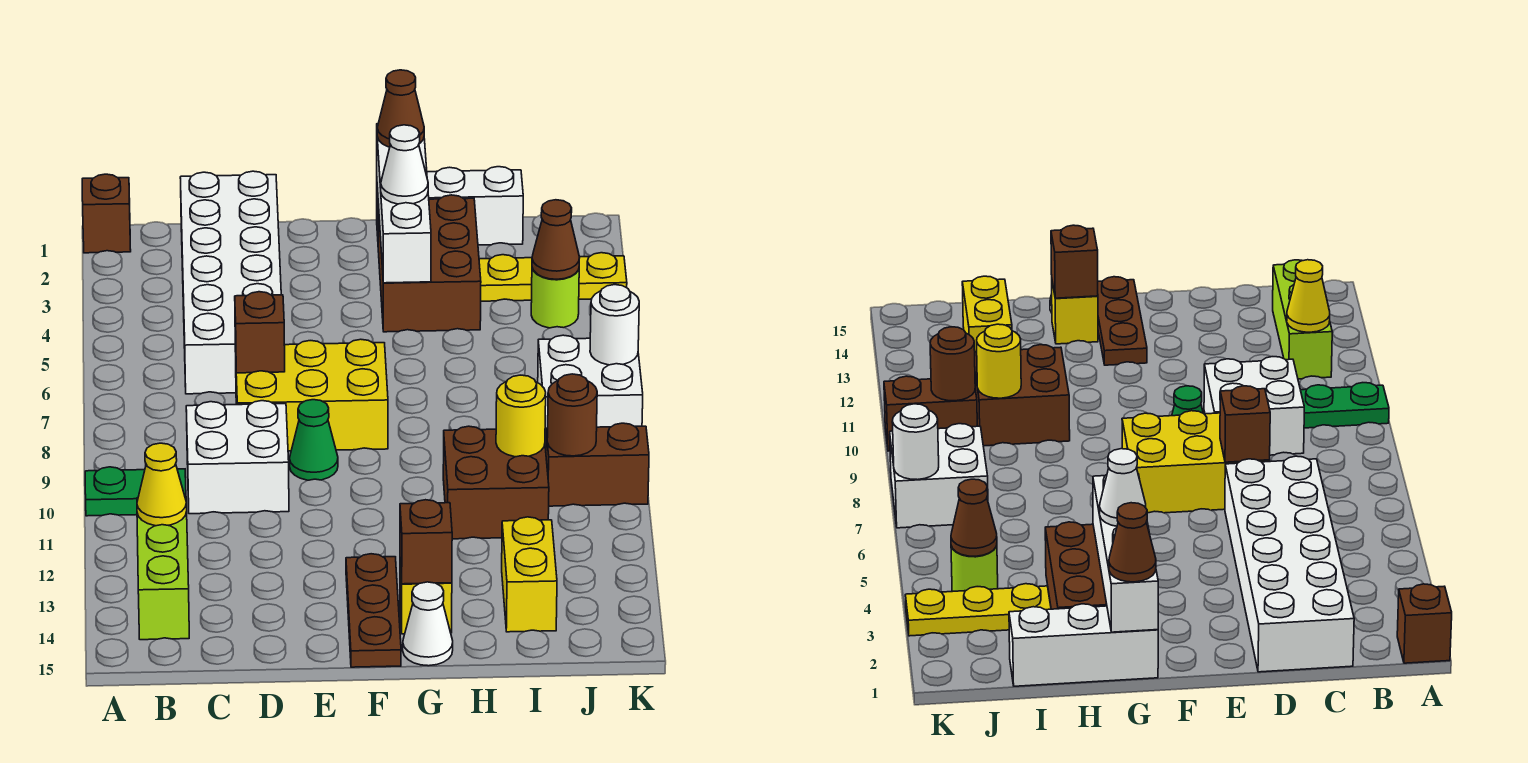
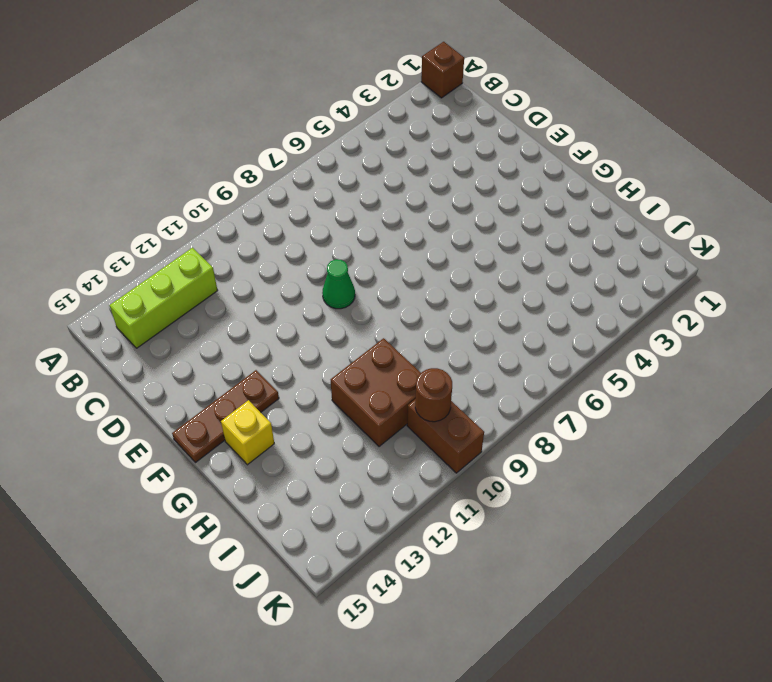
none -> green 1x2 plate [85,467,186,516]
none -> white 2x6 brick [180,171,281,394]
none -> white 2x2 brick [186,401,289,514]

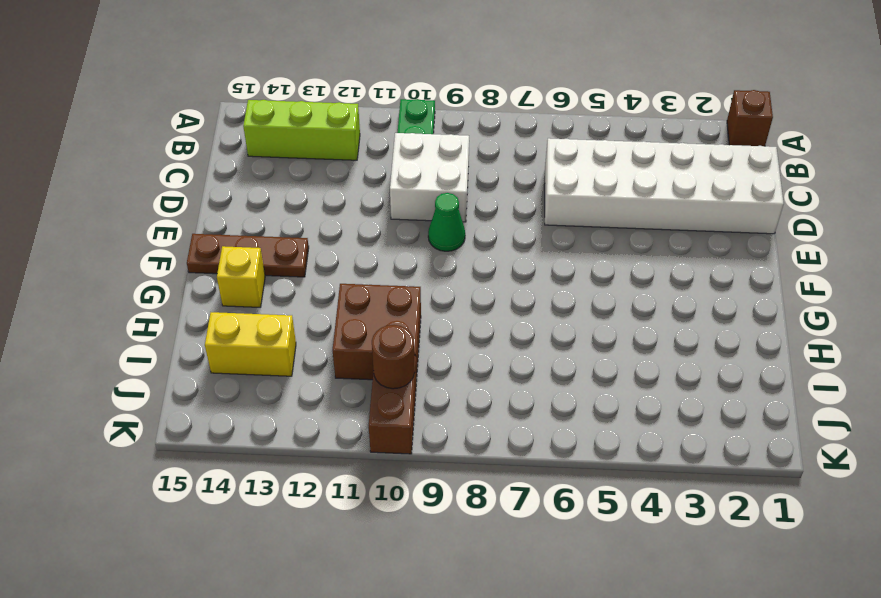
none -> yellow 2x3 brick [235,339,388,451]
none -> white 1x3 brick [377,167,523,245]
none -> brown 2x3 brick [378,195,481,332]

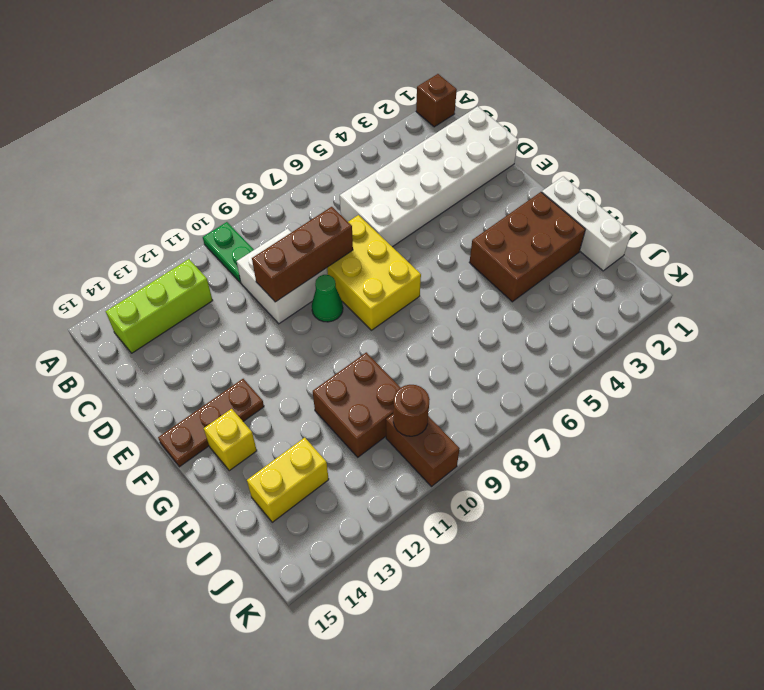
brown 1x3 brick [252,207,353,302] -> none
none -> white 1x1 cone [403,582,453,666]
none -> yellow 1x3 plate [479,253,627,301]
none -> lime 1x1 round brick [531,268,579,328]

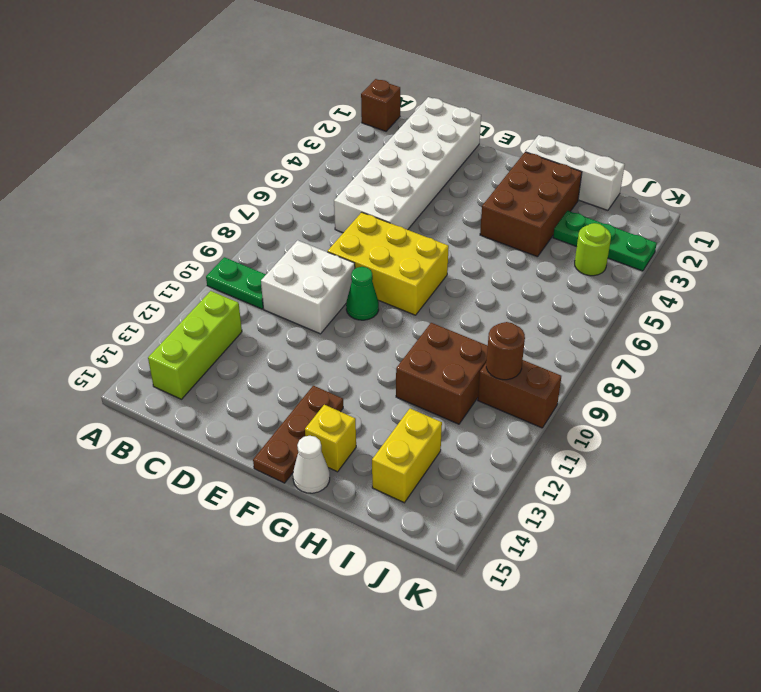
green 1x3 plate [553,211,657,271] -> yellow 1x3 plate [479,253,627,301]
none -> white 2x2 brick [538,335,643,446]
none -> yellow 1x1 cone [137,443,187,526]
none -> brown 1x1 brick [235,292,285,373]

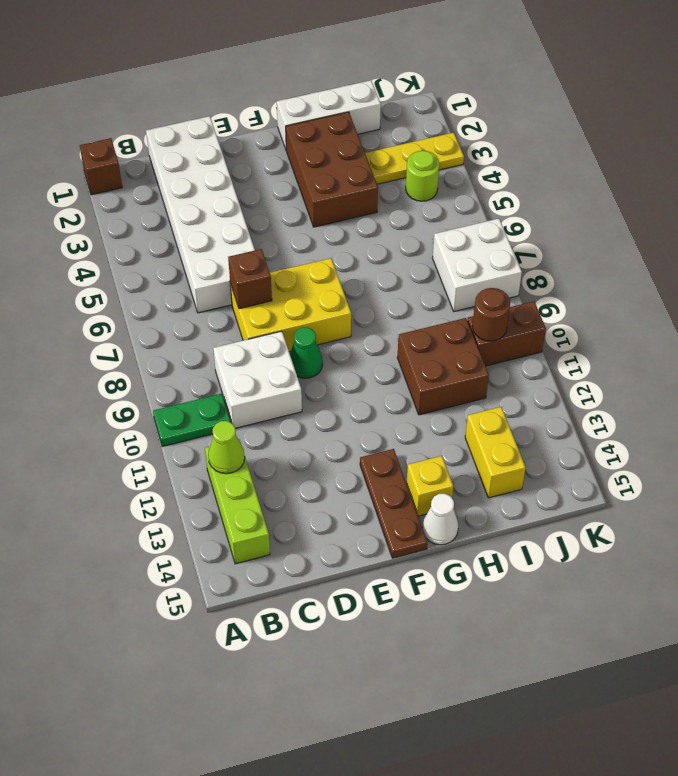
lime 1x1 cone [208,421,245,474] -> yellow 1x1 cone [137,443,187,526]
none -> white 1x4 brick [377,124,431,283]
none -> brown 1x1 brick [400,500,452,584]
none -> yellow 1x1 round brick [496,375,546,457]

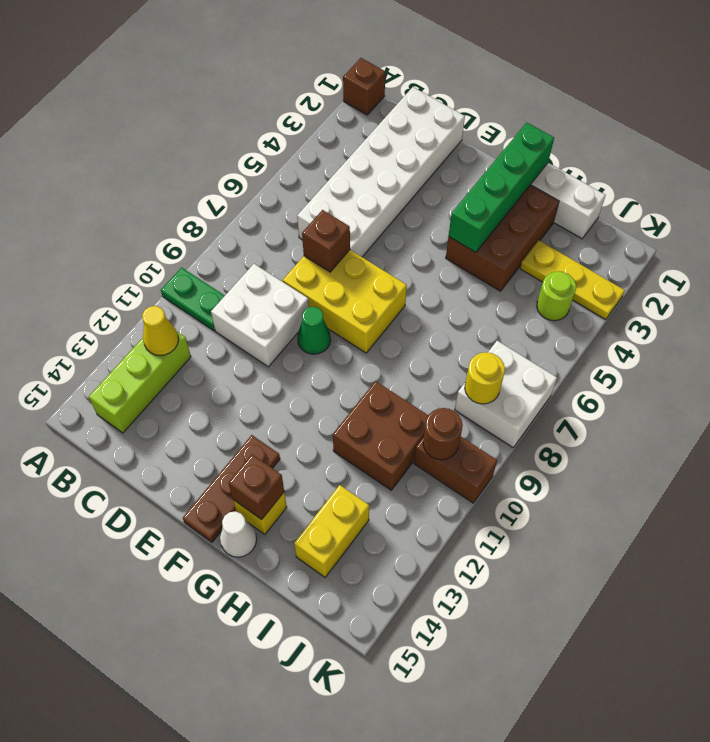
green 1x4 brick [449,123,554,252] -> white 1x4 brick [377,124,431,283]
yellow 1x1 round brick [465,352,505,404] -> yellow 1x1 round brick moved to [496,375,546,457]
none -> brown 1x1 cone [532,200,580,279]
none -> white 1x1 round brick [590,285,639,365]
none -> brown 1x1 cone [377,70,424,147]

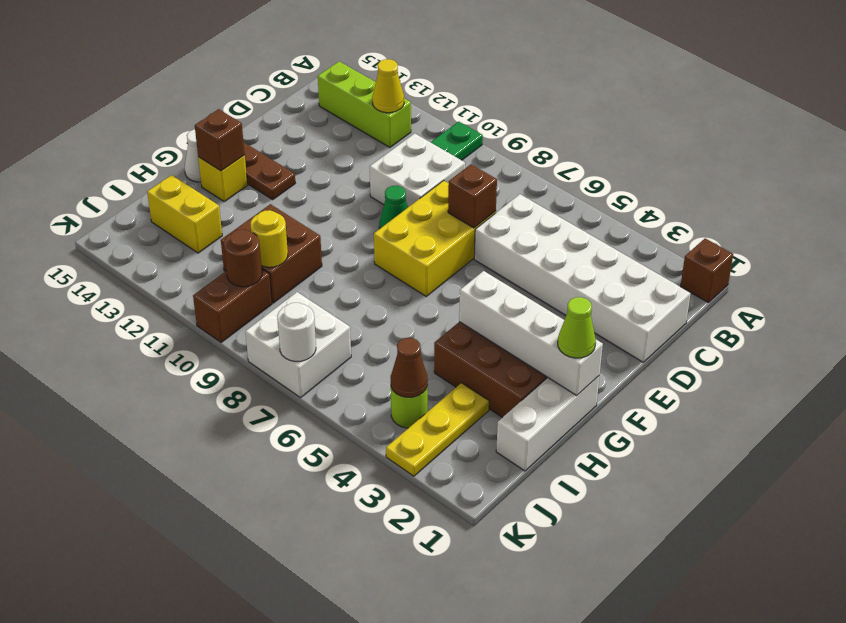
lime 1x1 cone [558,297,596,358] -> brown 1x1 cone [377,70,424,147]
none -> white 1x1 cone [381,125,428,204]

